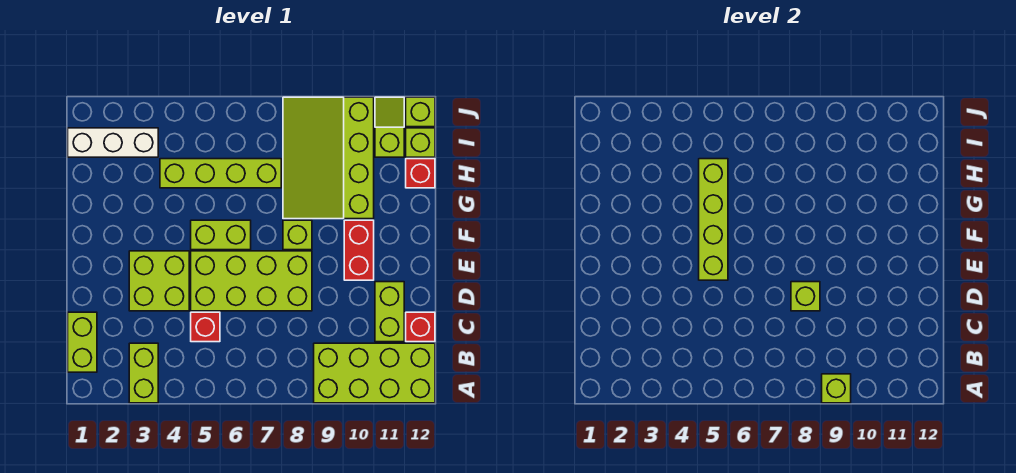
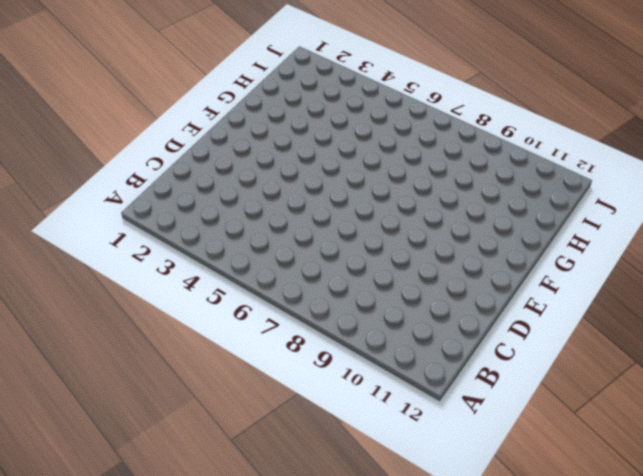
none -> lime 1x2 brick [129,343,158,403]
none -> lime 2x4 brick [314,343,435,403]
none -> lime 1x2 brick [68,312,97,372]

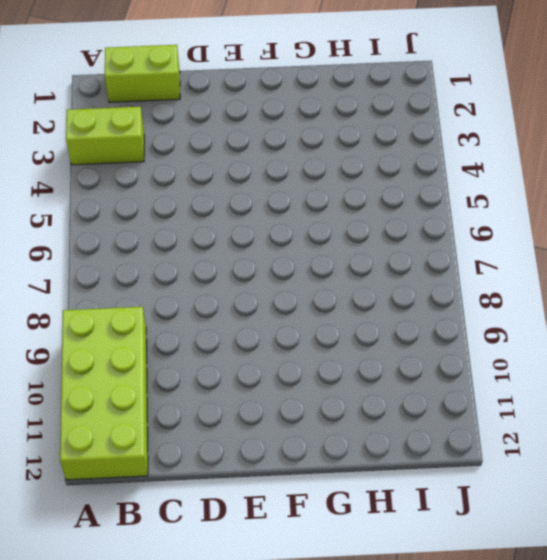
none -> red 1x1 brick [191,312,220,342]
none -> lime 1x2 brick [375,282,404,342]
none -> red 1x1 brick [406,312,435,342]

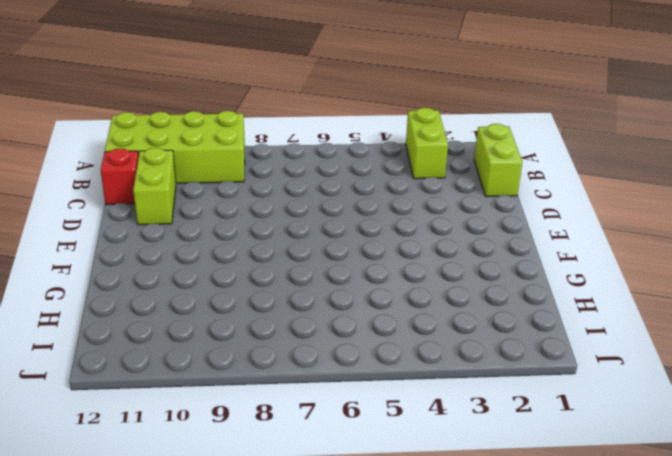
none -> red 1x1 brick [191,312,220,342]
none -> lime 2x2 brick [129,251,189,311]
none -> lime 2x4 brick [191,251,312,311]

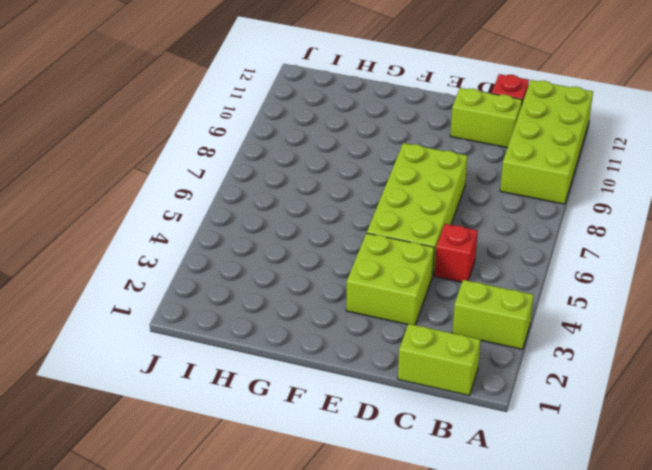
none -> red 1x2 brick [344,220,374,280]
none -> lime 1x2 brick [191,220,251,250]
none -> lime 1x1 brick [283,220,312,250]

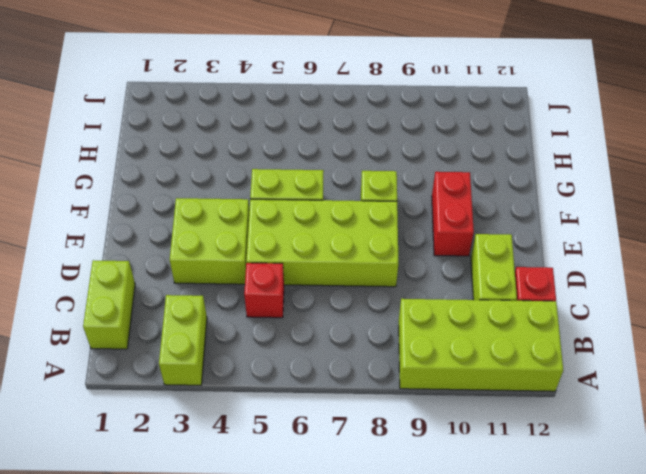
none -> lime 3x4 slope [283,97,374,219]
none -> lime 1x4 brick [160,159,281,188]
none -> red 1x1 brick [406,159,435,188]

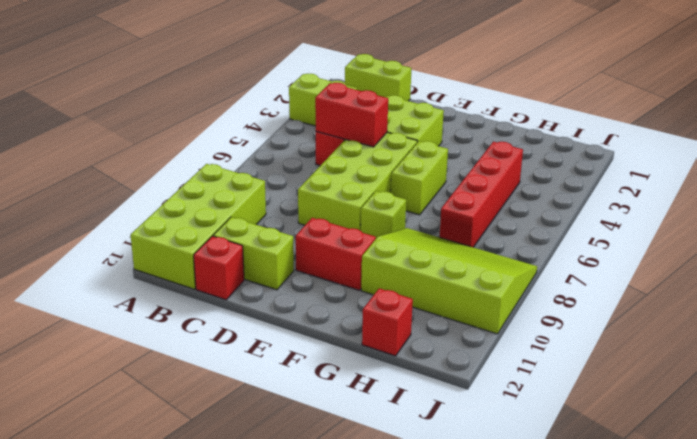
red 1x2 brick [315,83,388,147] -> none
red 1x4 brick [440,142,523,247] -> lime 1x4 brick [160,159,281,188]
none -> white 1x3 brick [68,128,158,157]
none -> lime 1x2 slope [375,97,404,157]
none -> lime 1x1 brick [406,128,435,157]

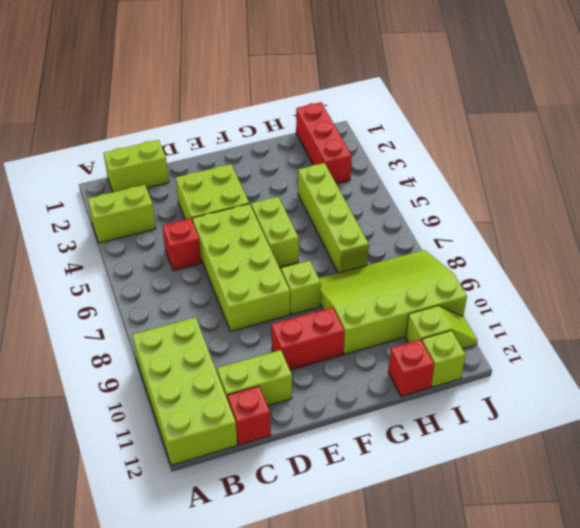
red 1x3 brick [296,102,352,184] -> white 1x3 brick [68,128,158,157]
none -> lime 1x1 brick [406,97,435,127]
none -> lime 1x1 brick [822,374,851,403]
none -> lime 1x1 brick [791,282,820,311]

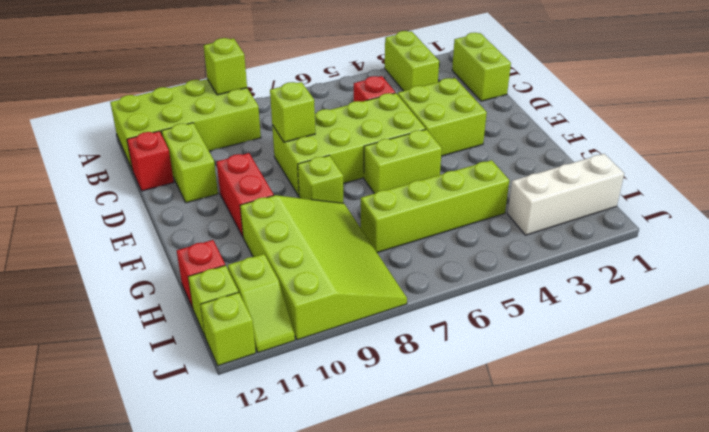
none -> lime 1x4 brick [699,159,728,280]

